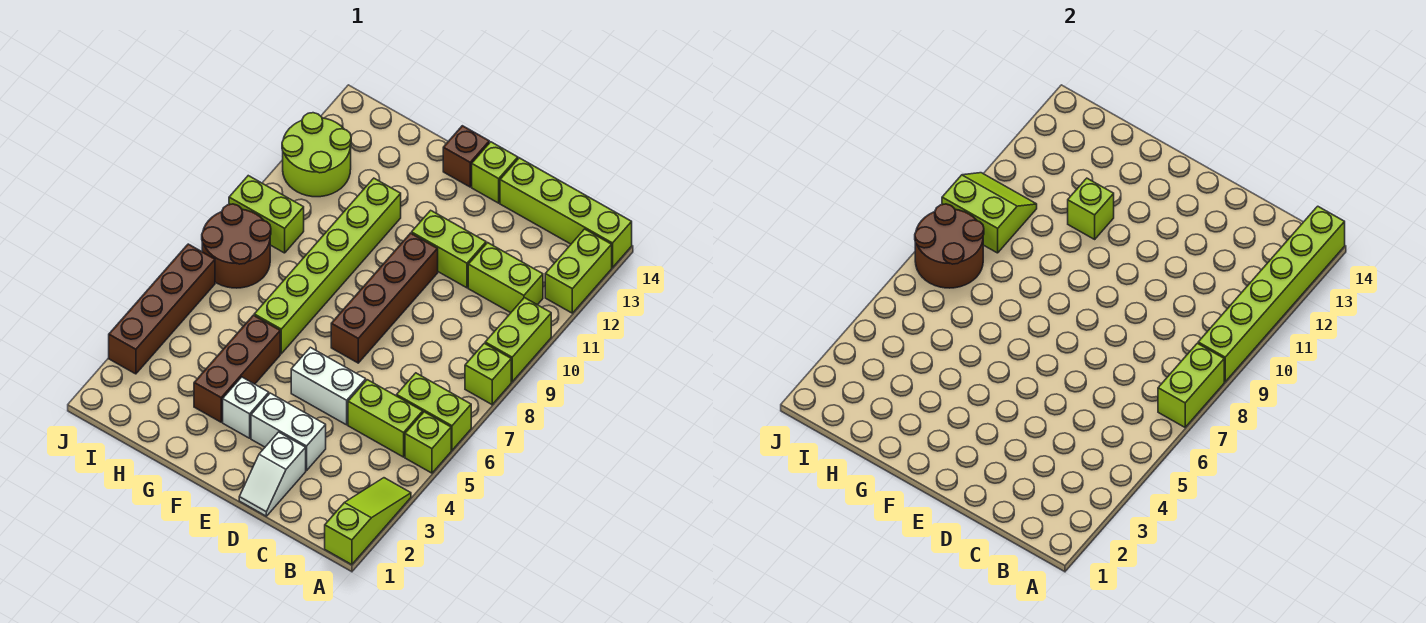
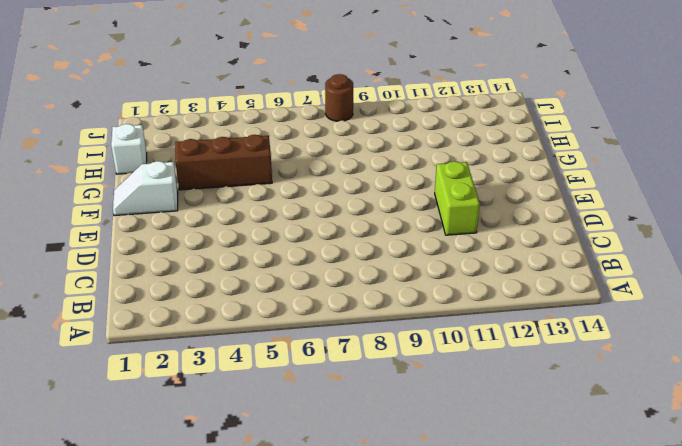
white 1x2 slope [113,161,178,216] -> white 1x2 slope moved to [239,432,306,516]
white 1x1 brick [111,124,147,174] -> white 1x1 brick moved to [223,377,269,438]
brown 1x1 round brick [325,74,353,121] -> brown 2x2 round brick [202,204,271,288]
none -> lime 1x3 slope [325,478,411,565]
none -> lime 1x1 brick [405,412,451,473]
none -> lime 1x2 brick [397,373,471,450]

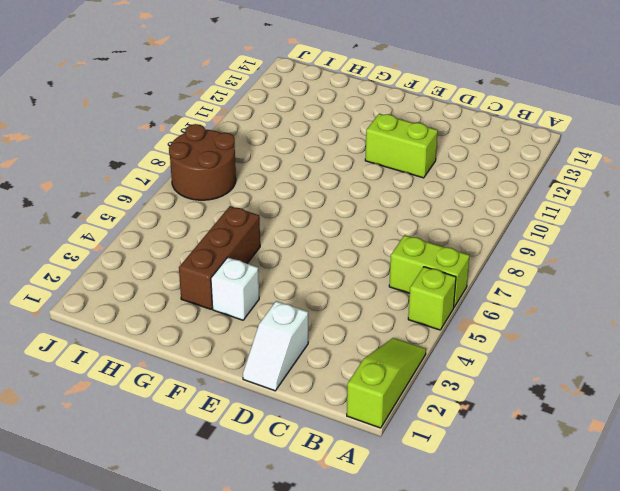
none -> lime 1x1 brick [465,343,511,405]
none -> lime 1x2 brick [485,298,551,382]
none -> lime 1x2 brick [545,229,612,313]

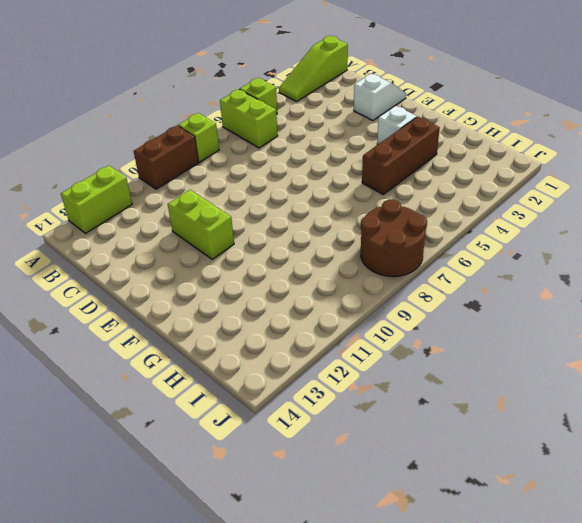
brown 1x2 brick [134,126,199,189] -> lime 1x2 brick [485,298,551,382]
none -> lime 1x4 brick [500,158,632,268]
none -> lime 1x2 brick [348,380,423,457]
none -> lime 1x2 brick [468,243,543,313]

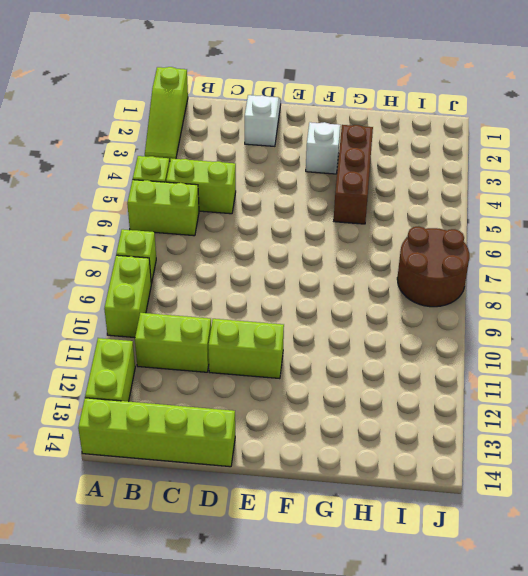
none -> white 1x2 brick [251,393,326,471]
none -> white 1x2 brick [291,347,366,425]
none -> brown 1x4 brick [331,233,438,363]

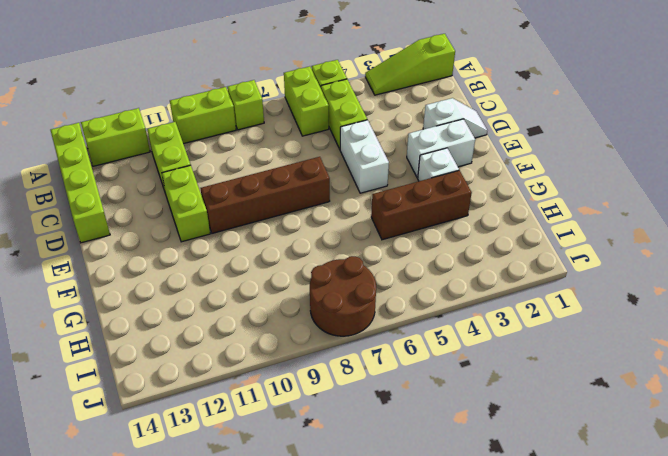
white 1x2 brick [407,119,475,178] -> white 1x2 brick turned to [251,393,326,471]
none -> lime 1x1 brick [472,142,518,203]
none -> brown 1x1 brick [443,126,489,187]
none -> lime 1x6 brick [254,178,401,354]

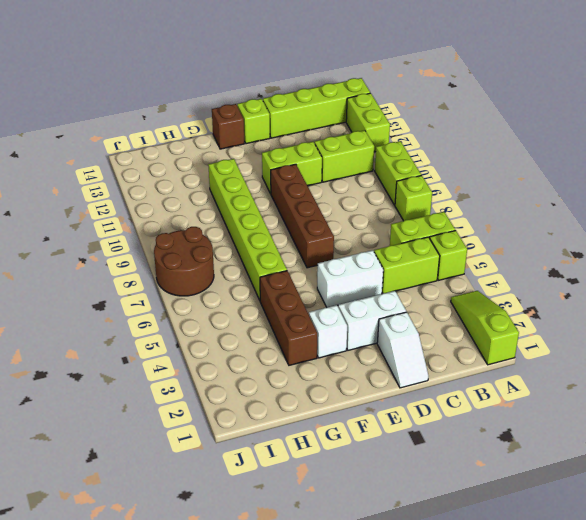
none -> lime 1x2 brick [229,176,304,253]
none -> lime 2x2 round brick [282,113,351,197]
none -> brown 1x4 brick [109,244,215,374]

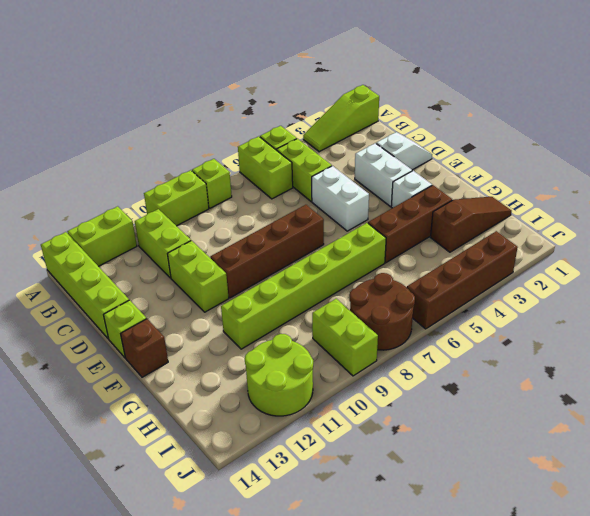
brown 1x3 slope [430,197,512,252] -> none
none -> lime 1x2 brick [1158,343,1224,427]
none -> lime 1x6 brick [1198,206,1345,382]
none -> lime 1x1 brick [1068,178,1114,239]

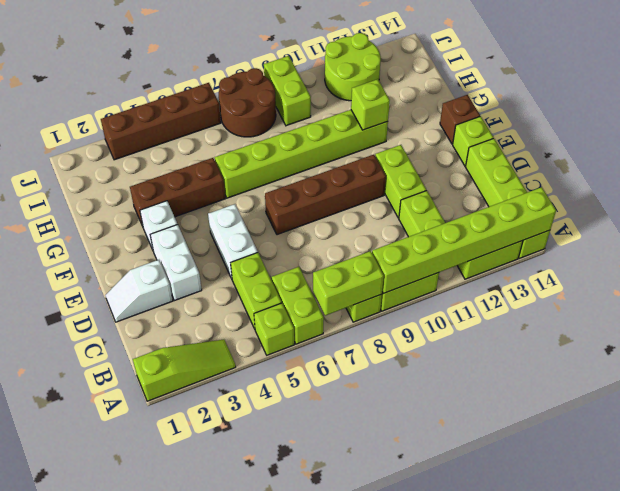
none -> brown 2x2 round brick [915,204,984,288]
none -> lime 2x2 slope [942,173,1037,253]

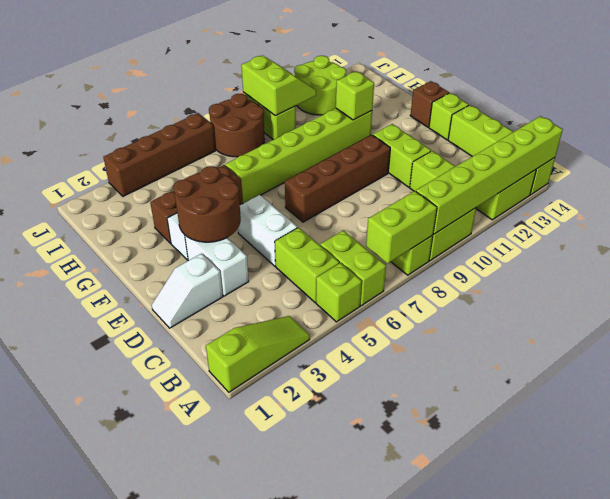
brown 2x2 round brick [174,166,241,242] -> brown 2x2 round brick moved to [915,204,984,288]

